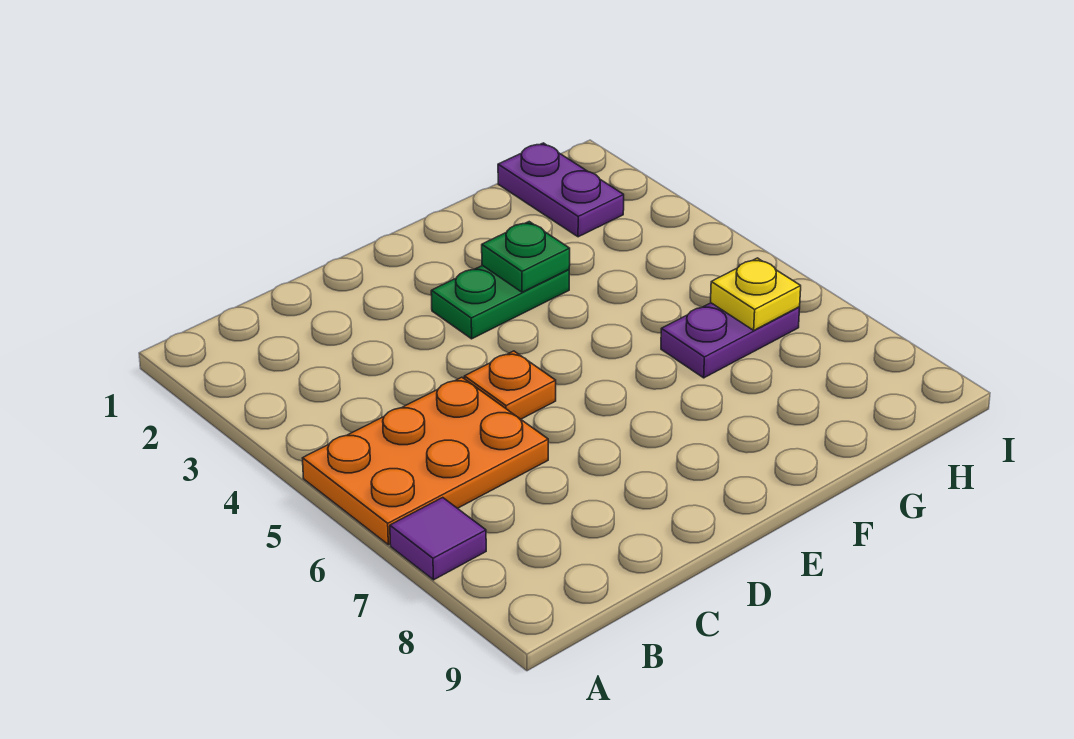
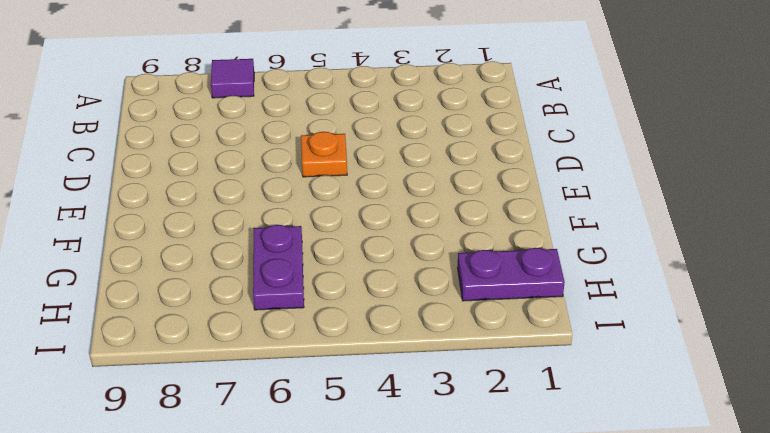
none -> orange 2x3 plate [303,377,548,545]
none -> green 1x2 plate [431,265,569,339]

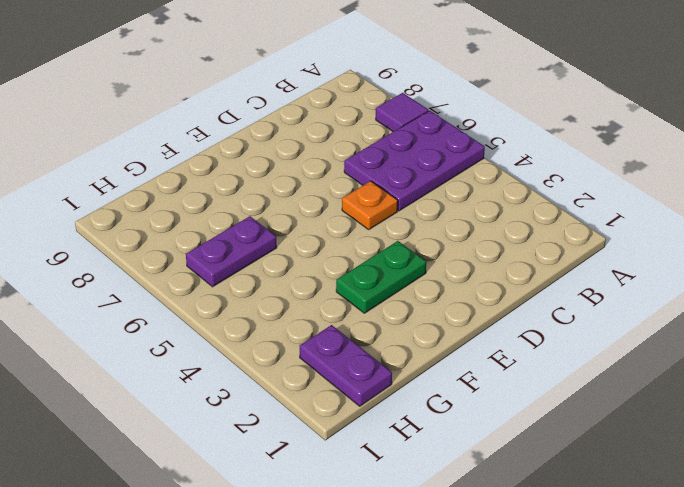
purple 2x3 plate [344,111,485,211] -> orange 2x3 plate [303,377,548,545]
none -> green 1x1 plate [482,222,570,292]
none -> yellow 1x1 plate [711,258,801,330]

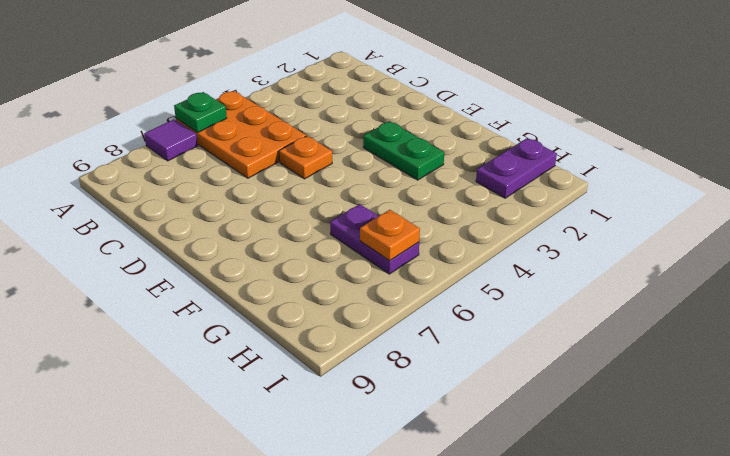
green 1x1 plate [174,92,227,133] -> green 1x1 plate moved to [482,222,570,292]
orange 1x1 plate [360,210,420,261] -> yellow 1x1 plate [711,258,801,330]

